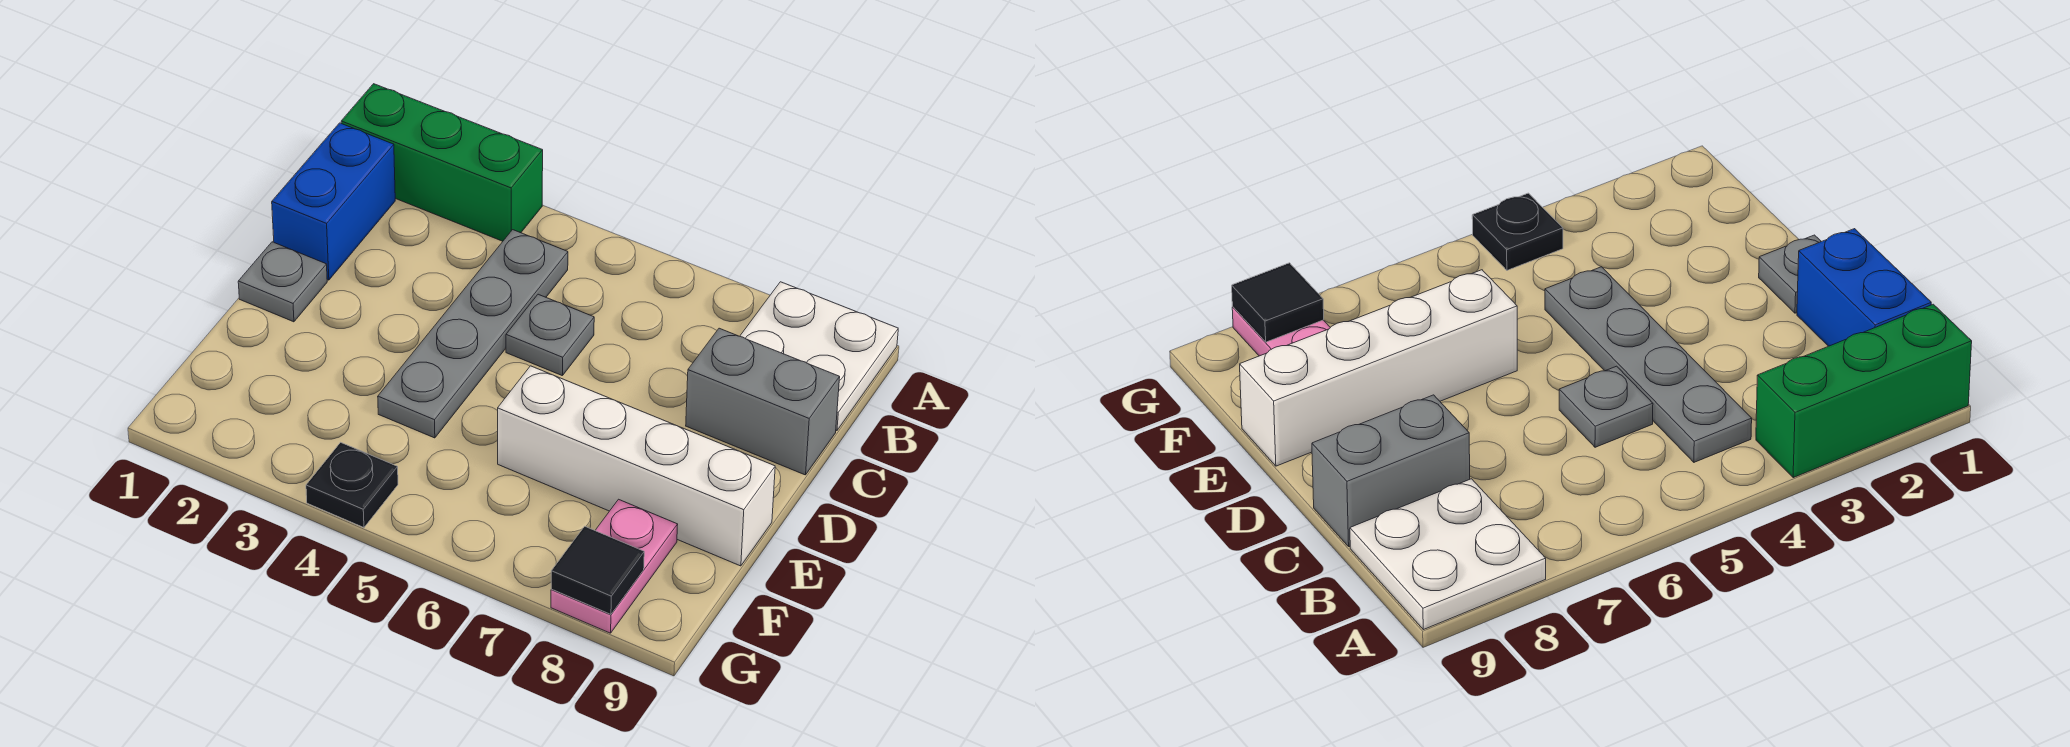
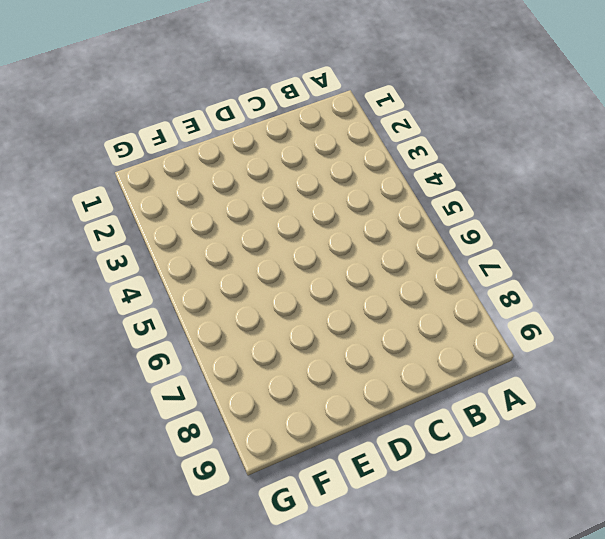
none -> green 1x3 brick [341,84,543,241]
none -> white 2x2 plate [740,282,898,431]

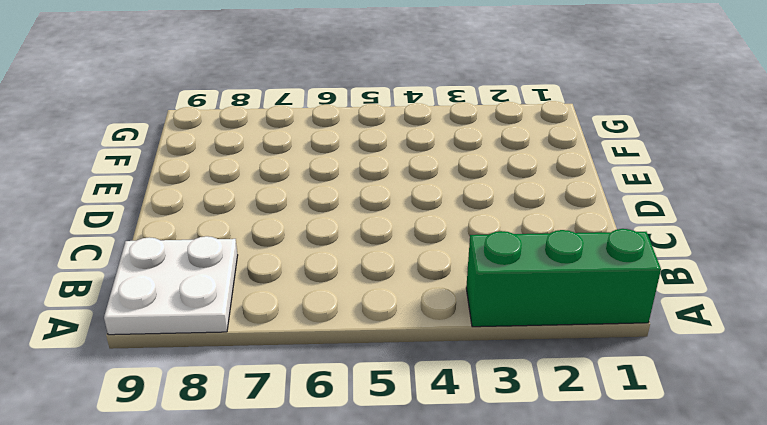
none -> blue 1x2 brick [272,123,395,280]
none -> grey 1x4 plate [378,230,568,438]

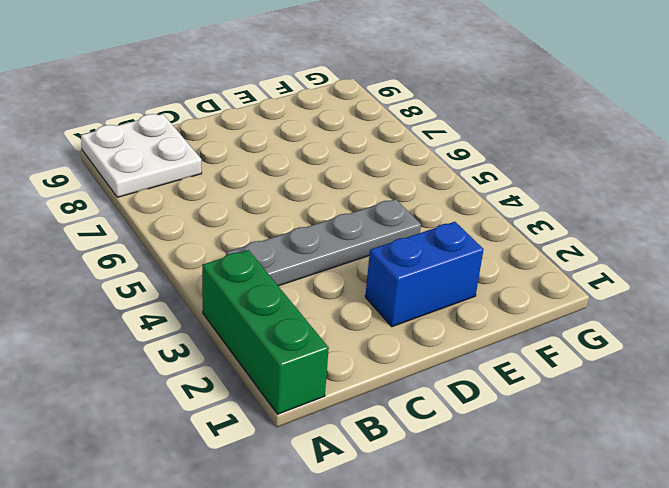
blue 1x2 brick [365,222,484,327] -> blue 1x2 brick moved to [272,123,395,280]
none -> grey 1x1 plate [506,294,594,376]
none -> grey 1x2 brick [686,328,840,475]

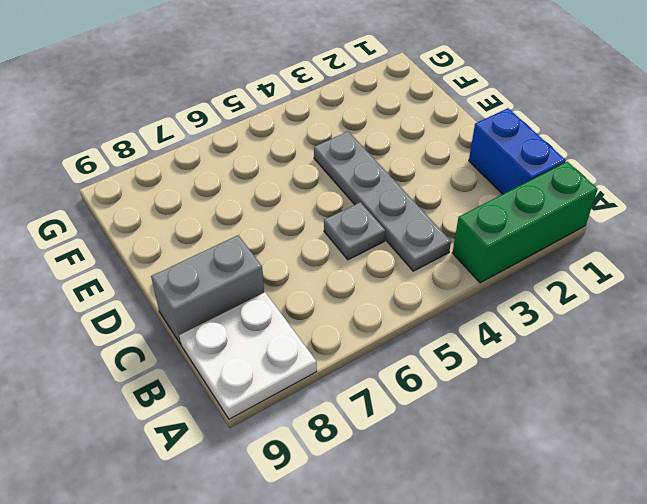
none -> grey 1x1 plate [238,242,327,322]
none -> white 1x4 brick [498,366,775,566]

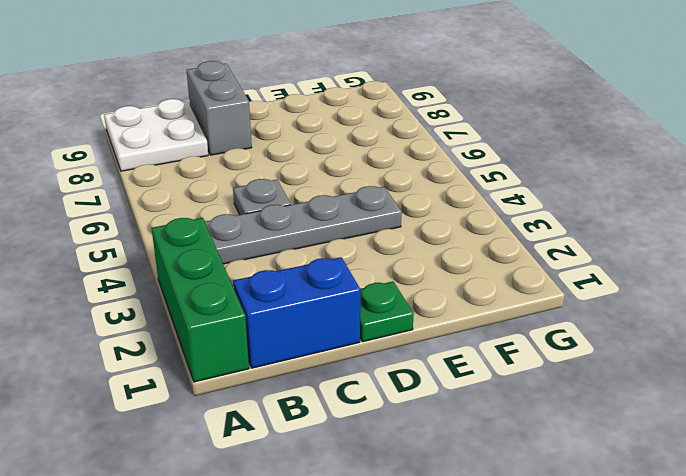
green 1x1 plate [360,281,414,342] -> grey 1x1 plate [238,242,327,322]
none -> white 1x4 brick [498,366,775,566]
none -> pink 1x2 plate [551,499,678,633]

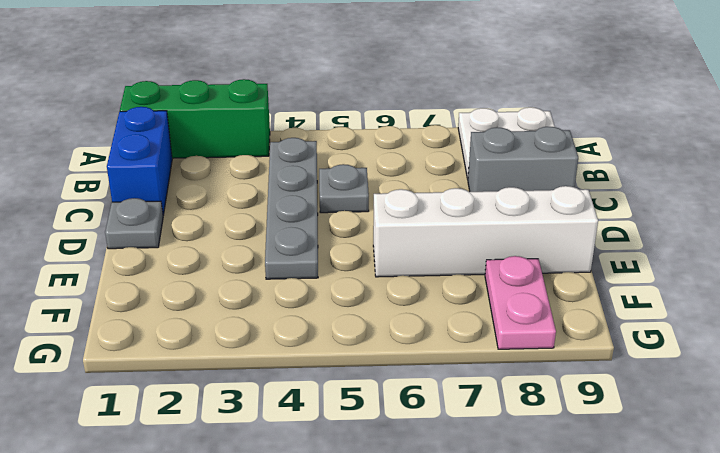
none -> black 1x1 plate [306,442,398,528]
none -> black 1x1 tile [551,526,644,614]

